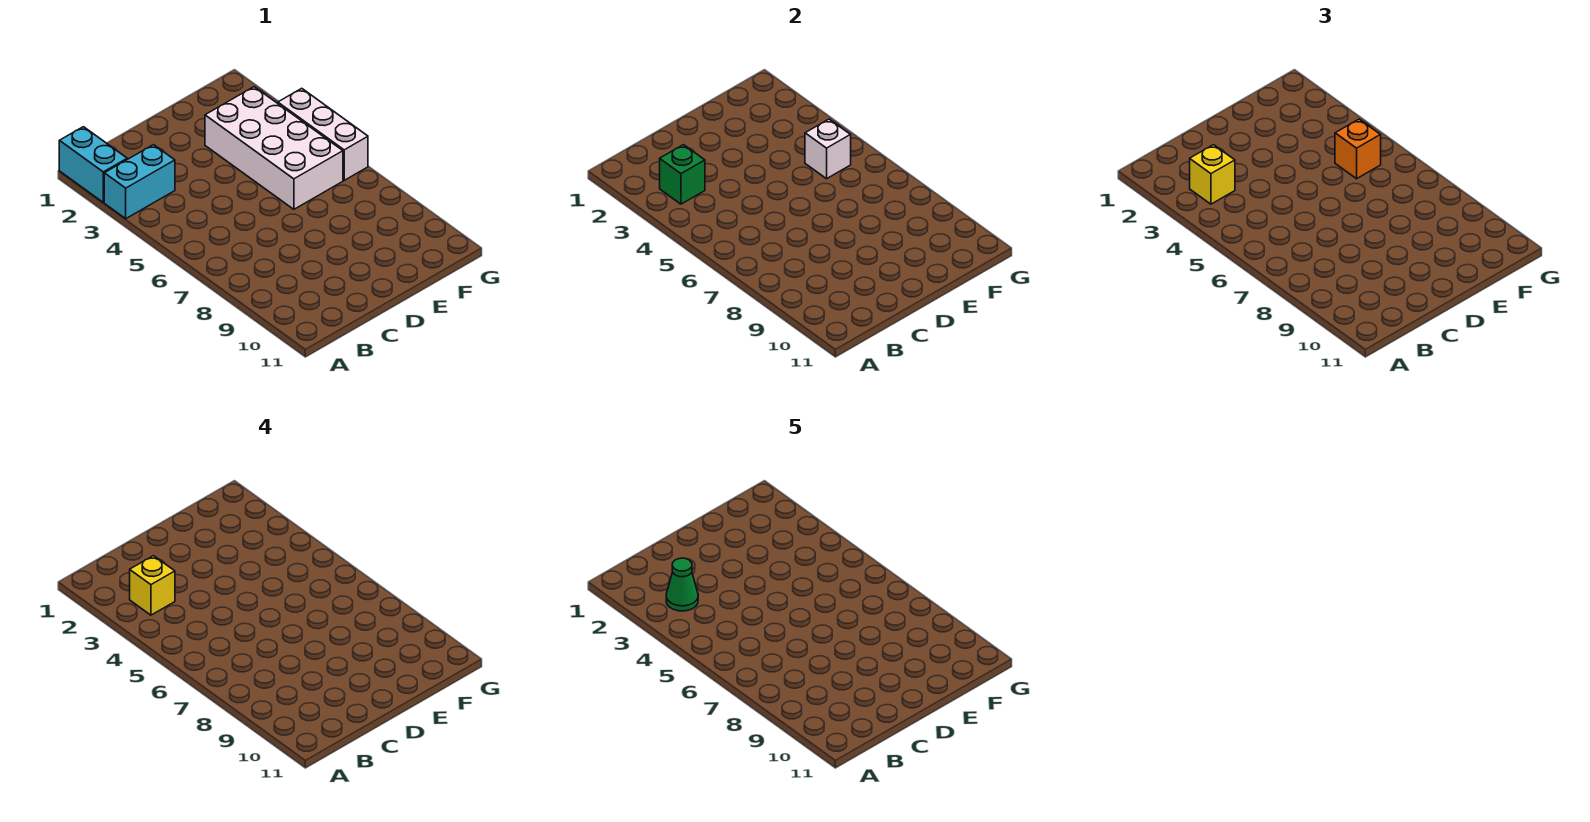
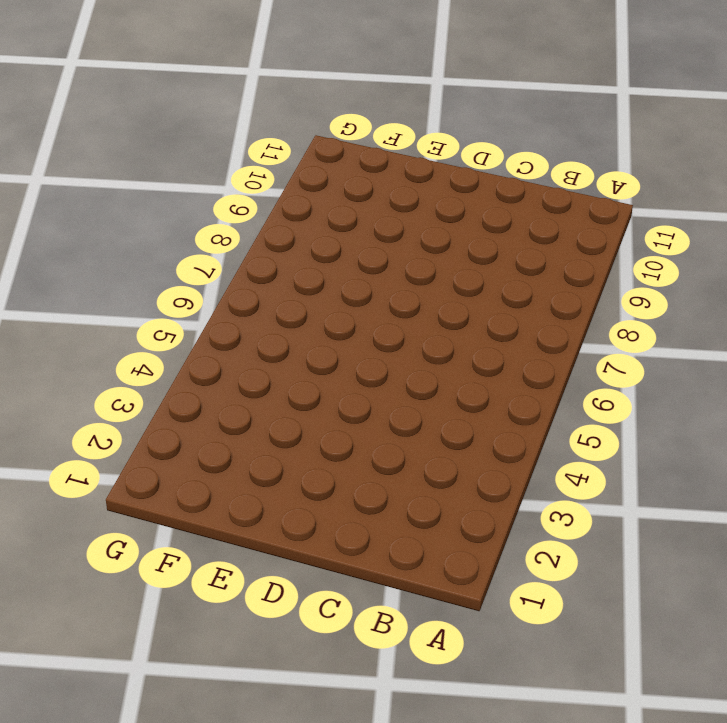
none -> cyan 1x2 brick [59,127,127,202]
none -> cyan 1x2 brick [104,145,175,219]

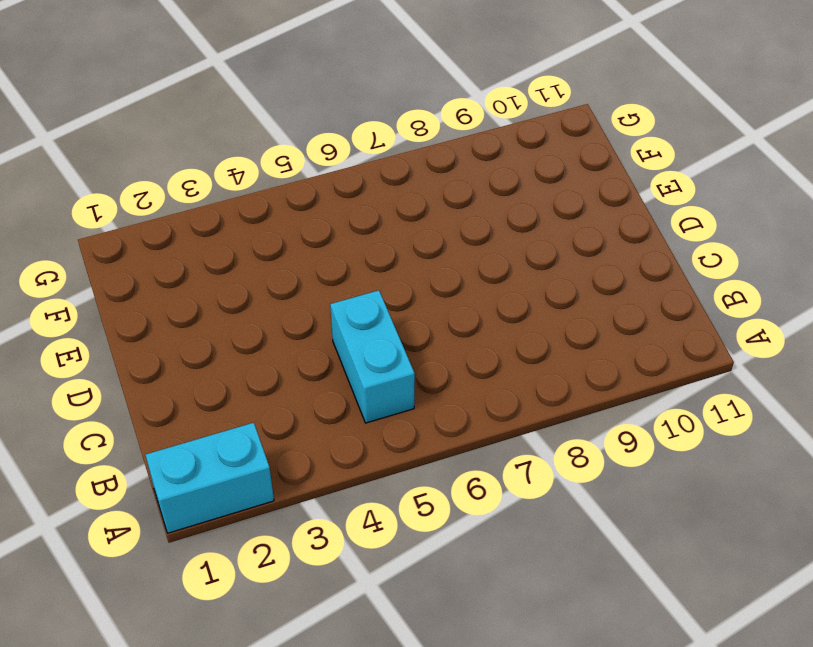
cyan 1x2 brick [330,290,415,423] -> cyan 1x2 brick moved to [104,145,175,219]
none -> white 2x4 brick [205,87,343,209]
none -> white 1x3 brick [278,88,368,180]

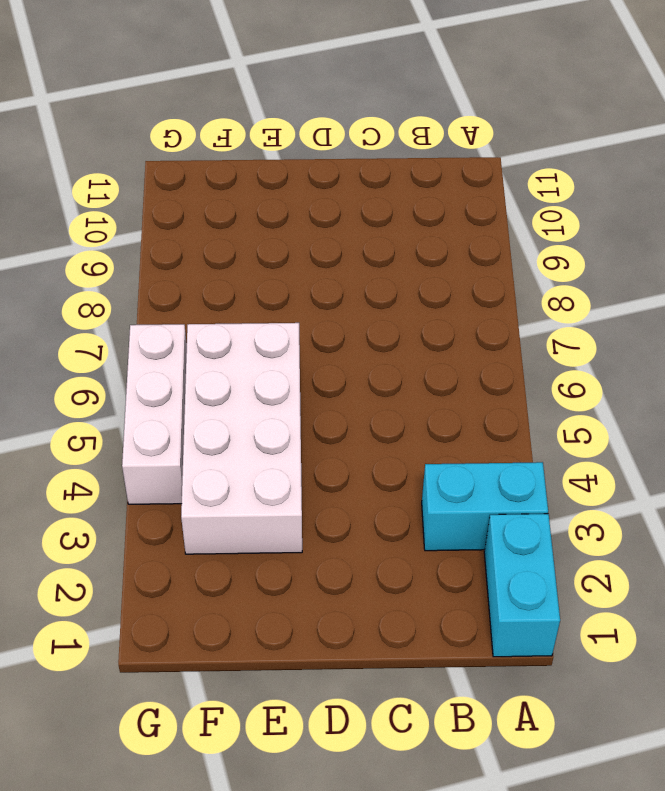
none -> green 1x1 brick [660,145,705,204]
none -> white 1x1 brick [805,119,851,179]

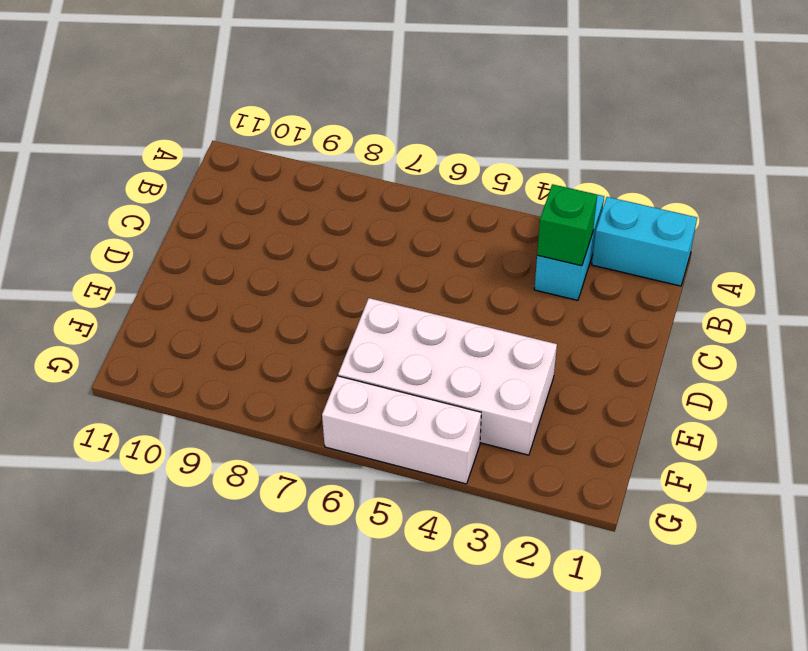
none -> white 1x1 brick [805,119,851,179]
none -> yellow 1x1 brick [1190,145,1235,204]

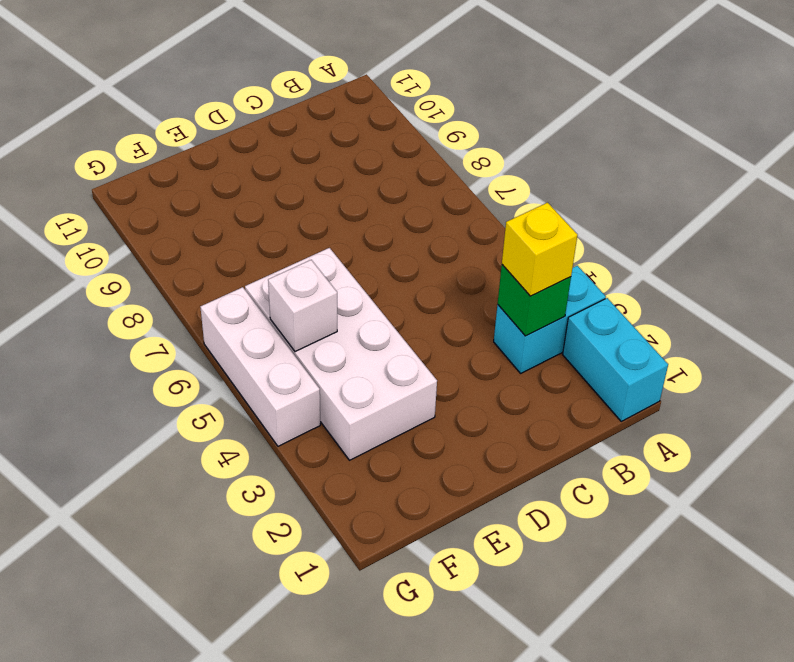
none -> orange 1x1 brick [1335,119,1381,179]
none -> yellow 1x1 brick [130,556,175,615]

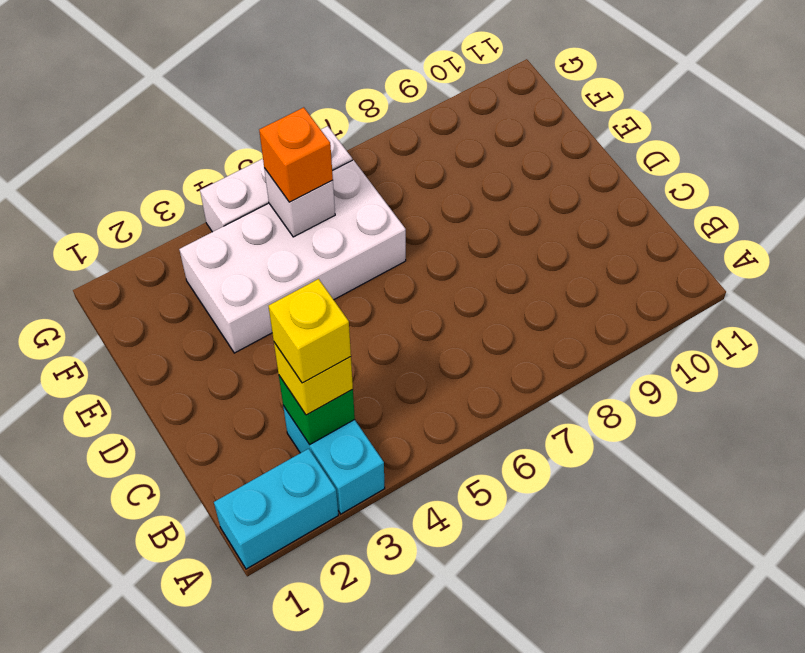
none -> green 1x1 cone [666,558,698,611]

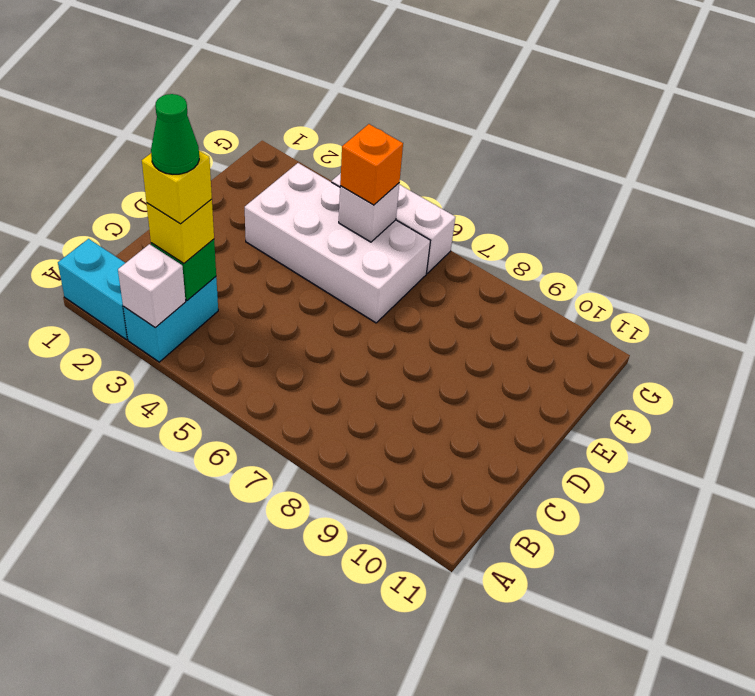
white 1x1 brick [118,244,186,328] -> none

